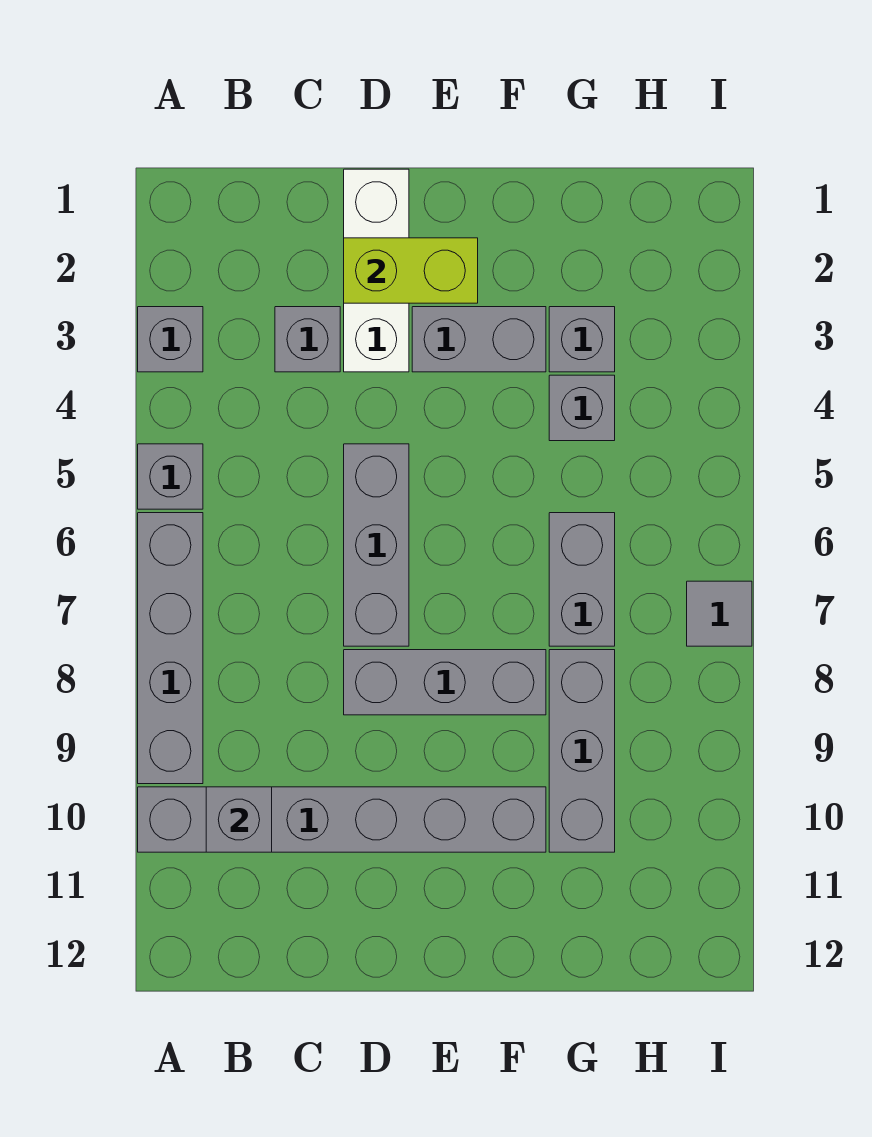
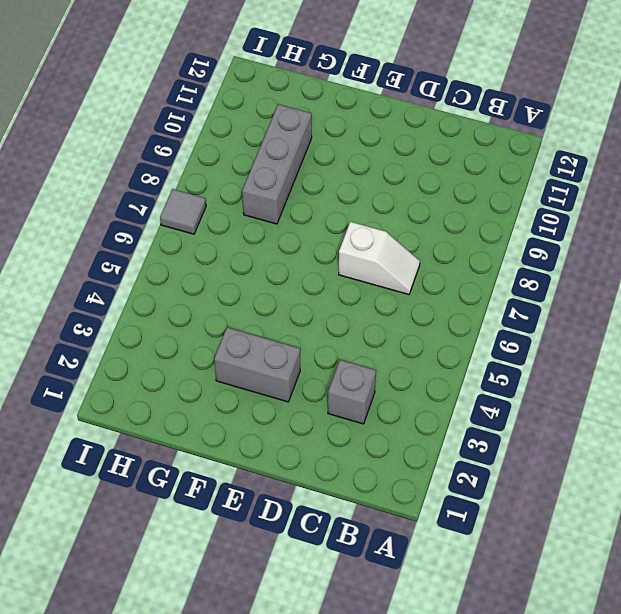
white 1x2 slope [339,222,420,295] -> grey 1x3 brick [344,444,409,646]
none -> grey 1x1 brick [138,307,203,372]
none -> grey 1x1 brick [138,444,203,509]
none -> grey 1x4 brick [138,513,203,784]

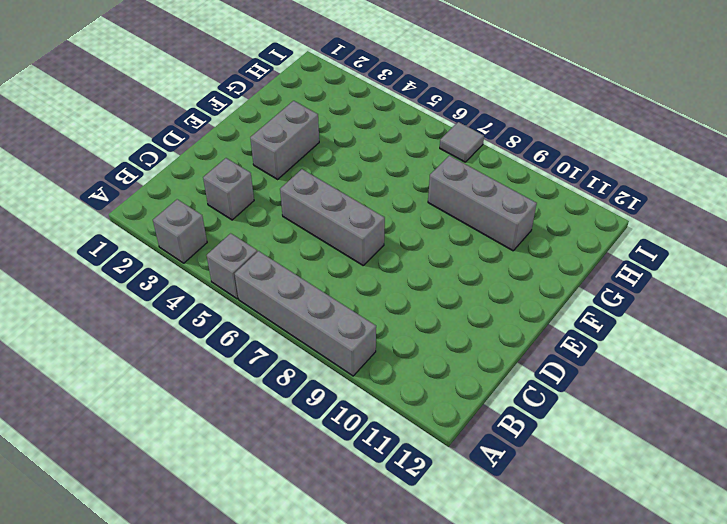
none -> grey 1x6 brick [138,787,546,852]
none -> white 1x3 brick [344,169,409,372]
none -> grey 1x3 brick [344,650,546,715]

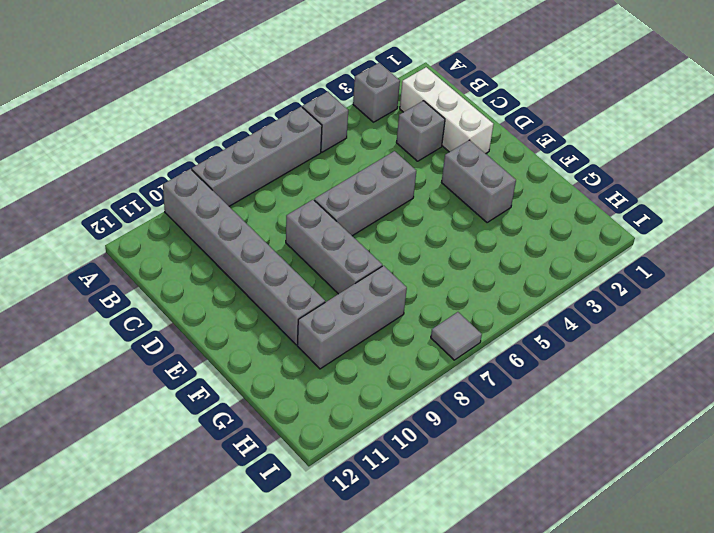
white 1x3 brick [400,67,493,154] -> white 1x3 brick turned to [344,169,409,372]
none -> grey 1x1 brick [549,307,615,372]
none -> grey 1x1 brick [549,375,615,441]
none -> grey 1x2 brick [549,513,615,646]

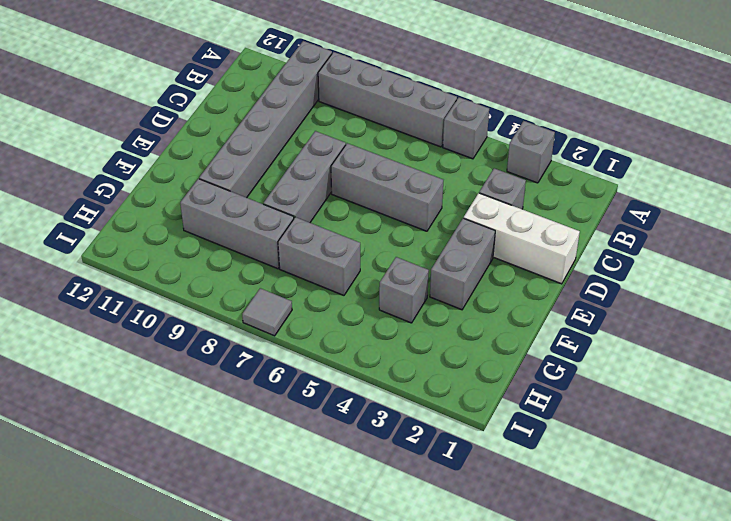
none -> grey 1x1 brick [549,307,615,372]
none -> grey 1x1 brick [206,787,272,852]
none -> lime 1x2 brick [344,238,478,303]

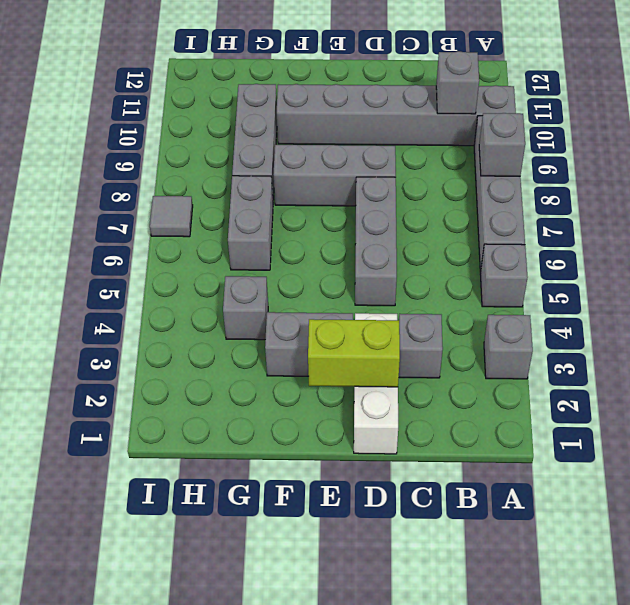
grey 1x1 brick [479,113,525,176] -> grey 1x1 brick moved to [549,307,615,372]

